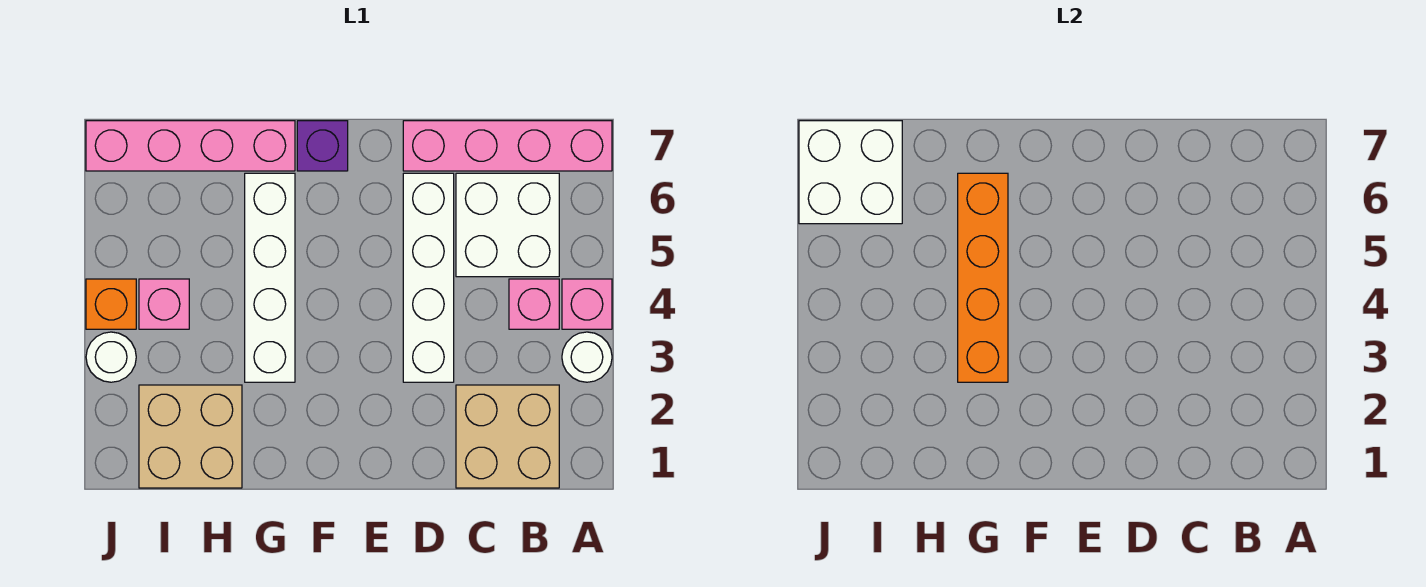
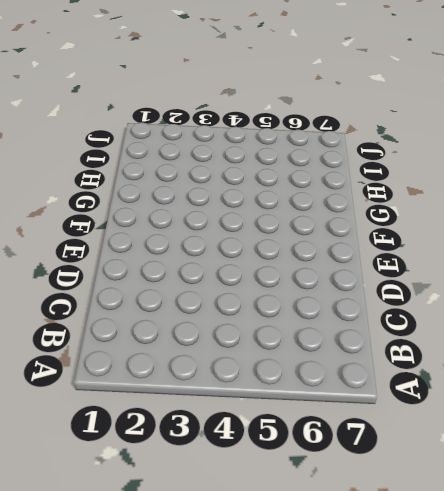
none -> white 1x1 round brick [562,332,612,382]
none -> pink 1x1 brick [562,279,612,329]
none -> pink 1x4 brick [403,121,612,171]

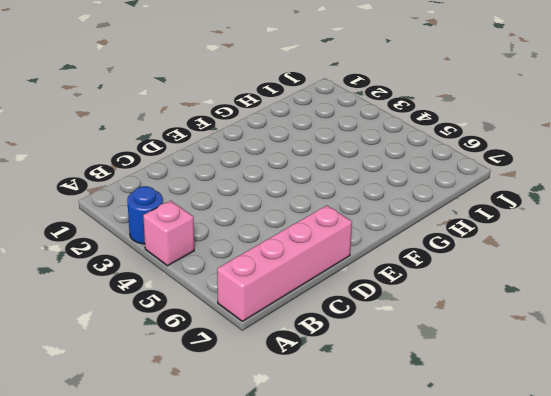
blue 1x1 round brick [127,186,163,244] -> white 1x1 round brick [562,332,612,382]
none -> tan 2x2 brick [456,385,559,488]
none -> pink 1x1 brick [509,279,559,329]
none -> white 2x2 brick [456,173,559,277]

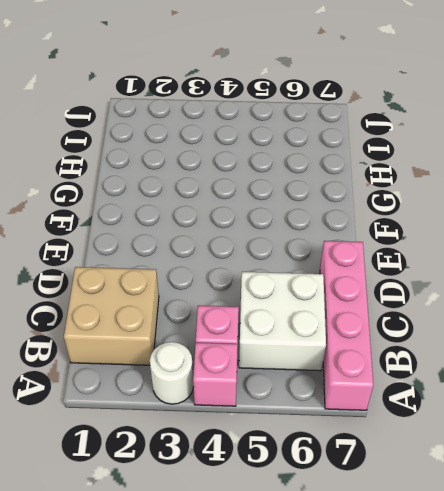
none -> white 1x4 brick [403,173,454,382]
none -> purple 1x1 brick [297,121,348,171]
none -> white 1x4 brick [245,173,295,382]

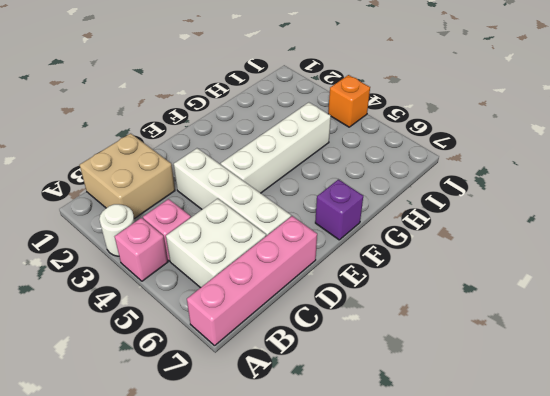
white 1x4 brick [221,102,331,193] -> white 1x4 brick turned to [245,173,295,382]
none -> pink 1x4 brick [86,121,295,171]
none -> tan 2x2 brick [139,385,242,488]
none -> pink 1x1 brick [139,279,189,329]

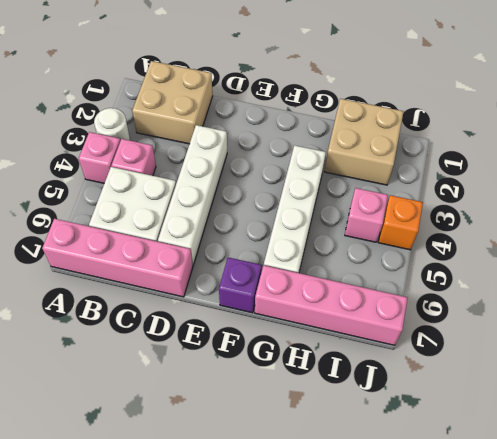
none -> white 1x1 round brick [86,332,136,382]
none -> orange 1x4 brick [958,173,1008,382]
none -> white 2x2 brick [799,121,902,224]

